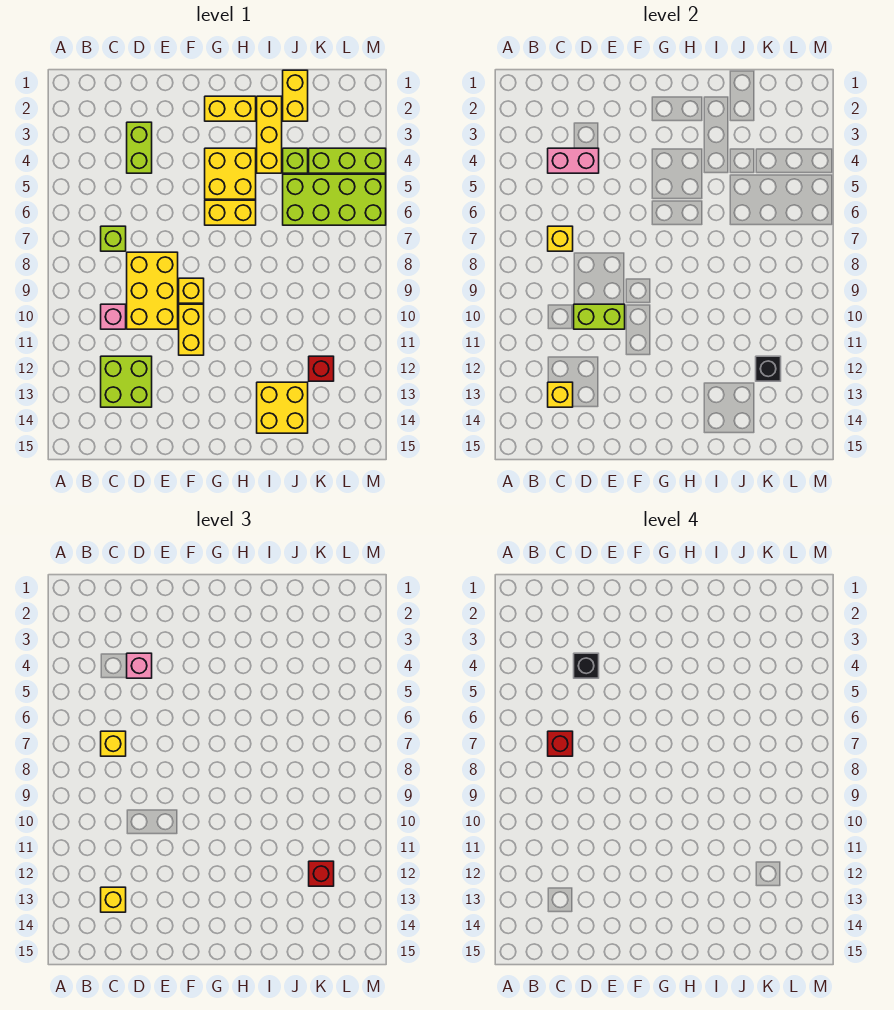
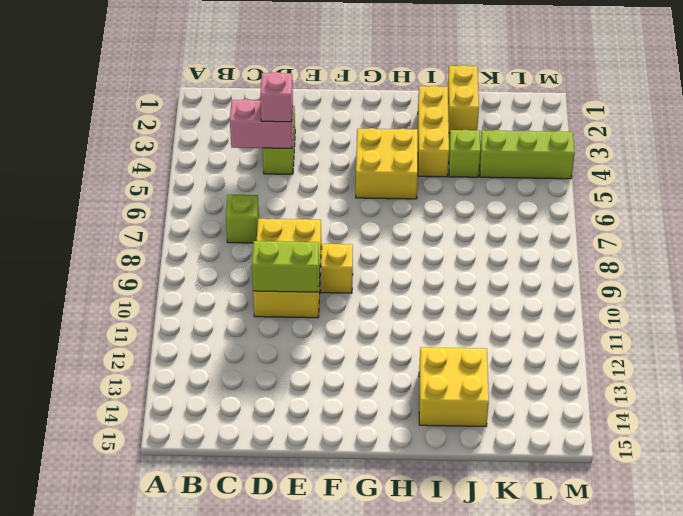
none -> pink 1x1 brick [101,304,126,329]
none -> lime 2x2 brick [101,356,152,407]
none -> yellow 1x2 brick [179,304,204,355]

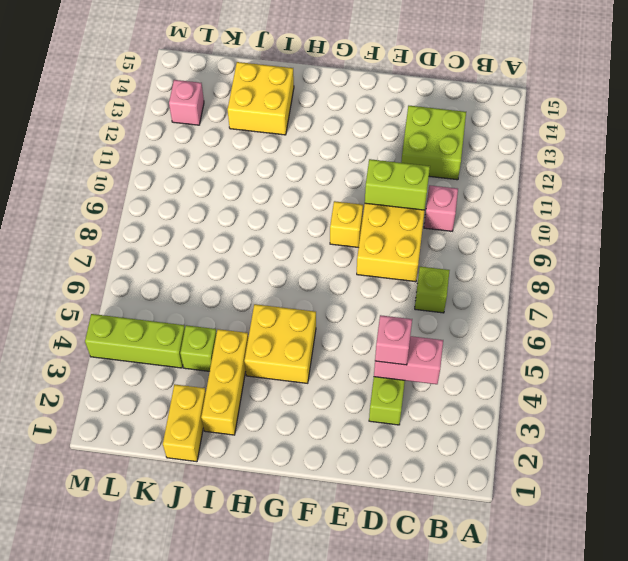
pink 1x1 brick [169,80,204,125] -> none
none -> yellow 1x2 brick [179,304,204,355]
none -> yellow 1x2 brick [205,96,256,121]
none -> yellow 1x2 brick [205,200,256,225]

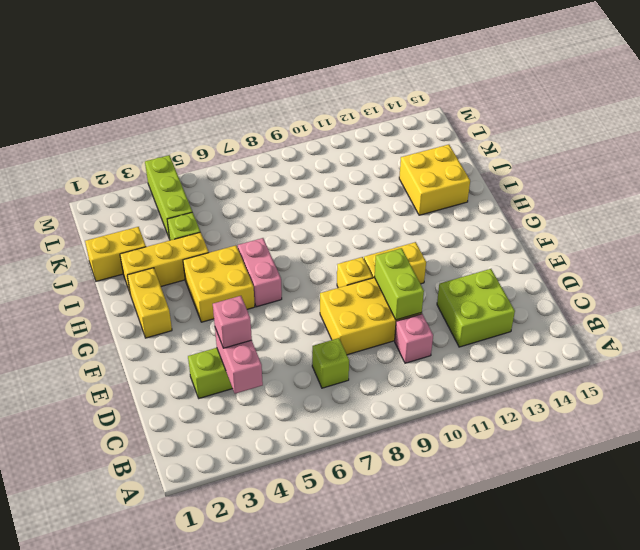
pink 1x2 brick [238,238,282,307] -> yellow 1x2 brick [205,200,256,225]
none -> lime 2x4 brick [283,174,386,225]
none -> red 1x1 brick [309,356,334,381]
none -> yellow 1x1 brick [548,226,573,251]

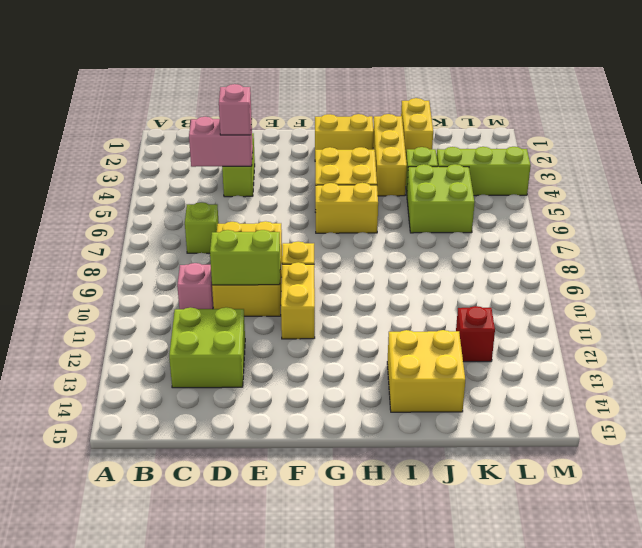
lime 2x2 brick [407,164,475,233] -> lime 2x4 brick [283,174,386,225]
none -> yellow 1x1 brick [548,226,573,251]
none -> yellow 1x1 brick [548,382,573,407]
none -> black 1x1 brick [756,356,781,381]

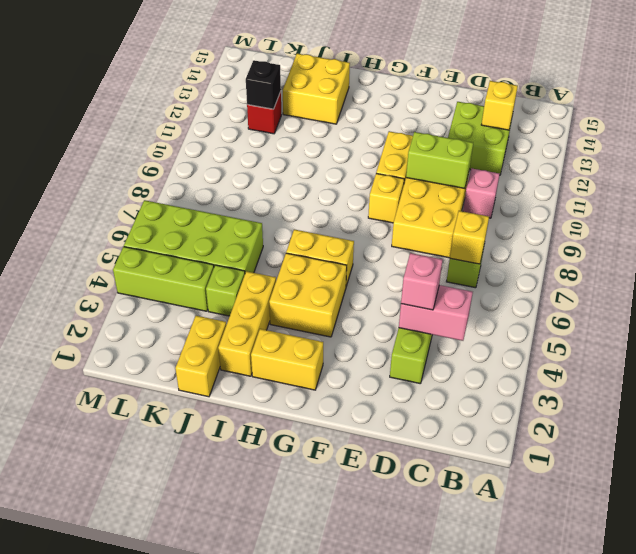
none -> yellow 1x1 brick [101,731,126,756]
none -> yellow 1x1 brick [101,887,126,912]
none -> red 1x1 brick [309,861,334,886]

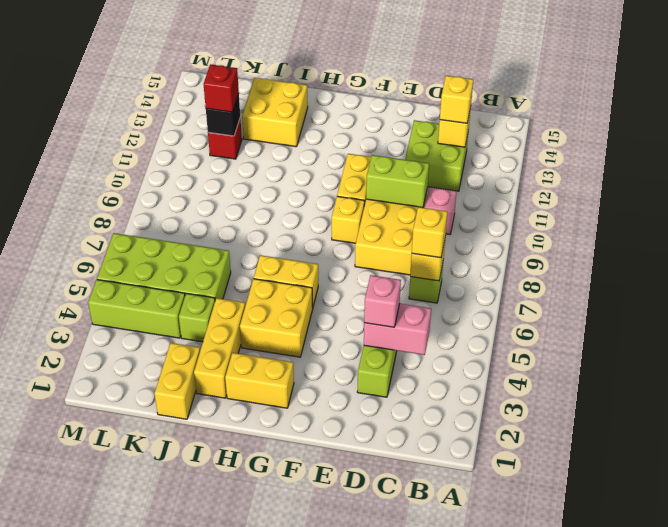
none -> red 1x1 brick [548,731,573,756]
none -> black 1x1 brick [574,653,599,678]

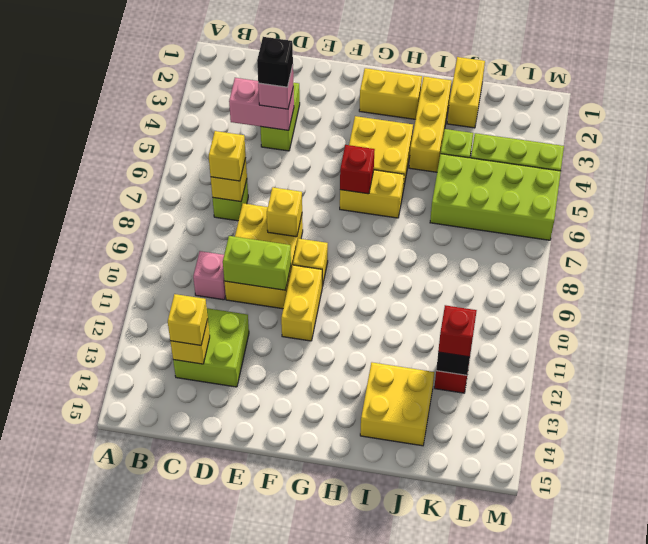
yellow 1x1 brick [267,187,302,237] -> none
red 1x1 brick [340,145,375,194] -> red 1x1 brick moved to [548,731,573,756]

